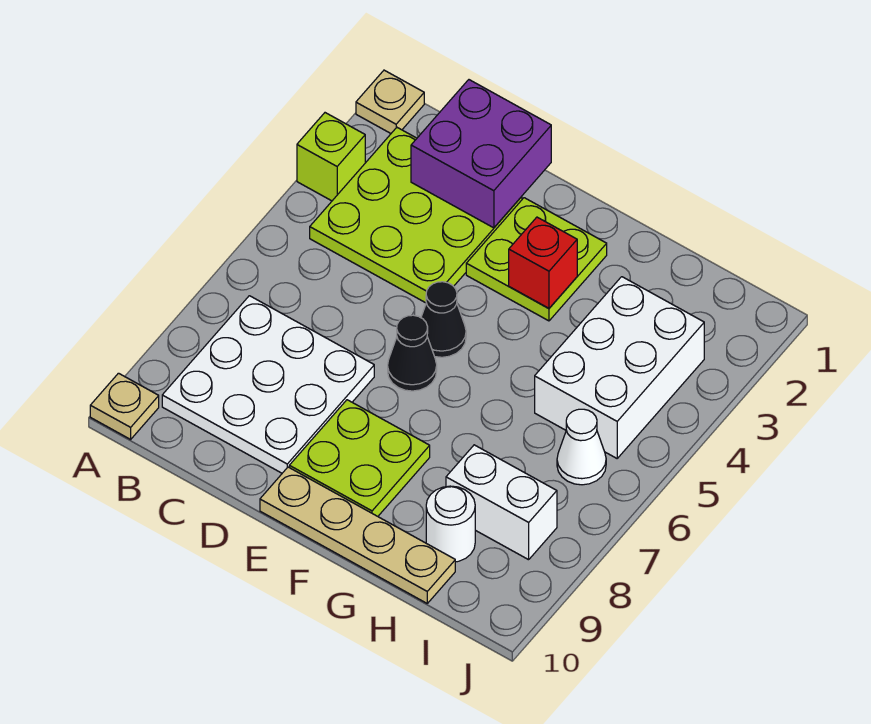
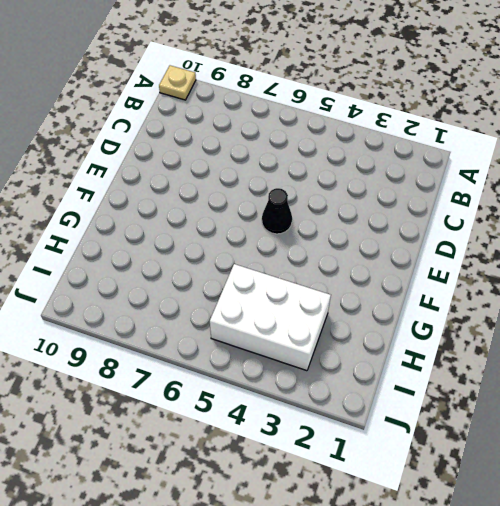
none -> tan 1x1 plate [356,70,424,133]
none -> lime 1x1 brick [297,113,365,201]
none -> lime 3x3 plate [310,127,522,303]

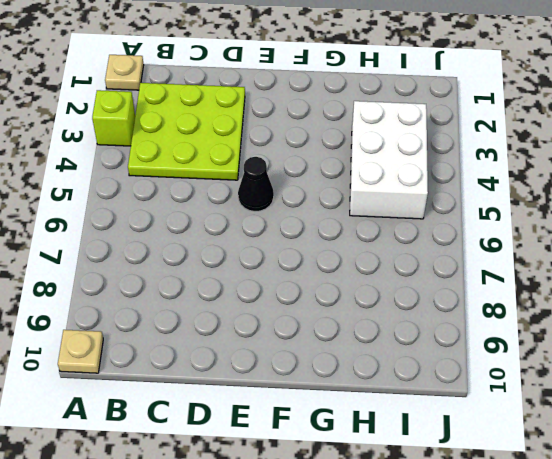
none -> white 3x3 plate [162,296,374,473]
none -> lime 2x2 plate [466,198,607,321]
none -> black 1x1 cone [388,315,437,391]

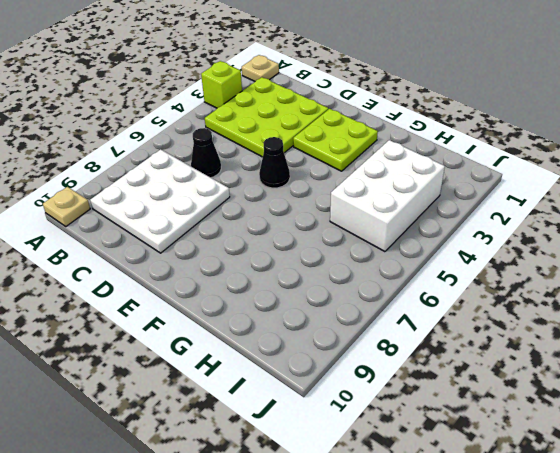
black 1x1 cone [191,128,221,178] -> black 1x1 cone moved to [388,315,437,391]
none -> lime 2x2 plate [289,400,430,516]
none -> tan 1x4 plate [260,467,455,603]
none -> white 1x2 brick [446,445,557,560]

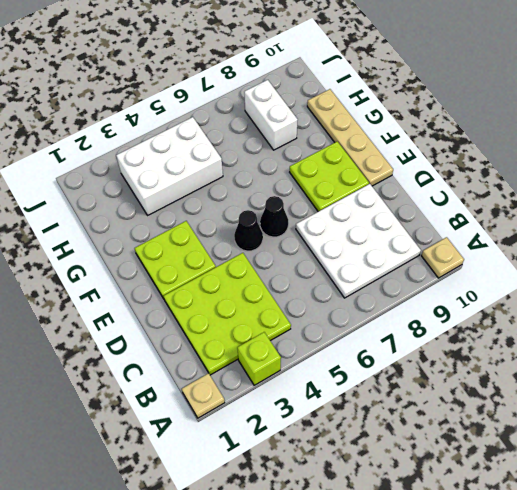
none -> white 1x1 round brick [426,486,475,562]
none -> white 1x1 cone [557,409,606,485]
none -> purple 2x2 brick [411,80,551,228]

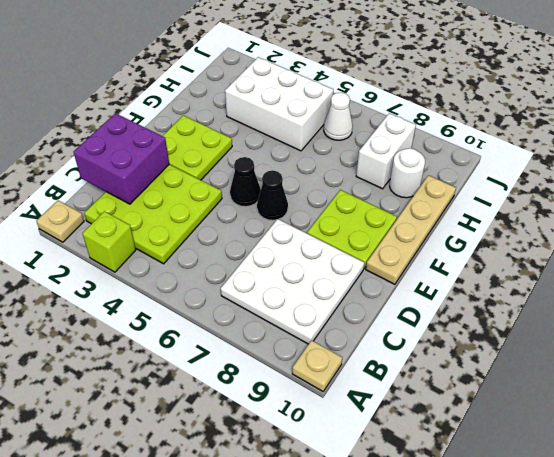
none -> red 1x1 brick [509,217,577,308]

